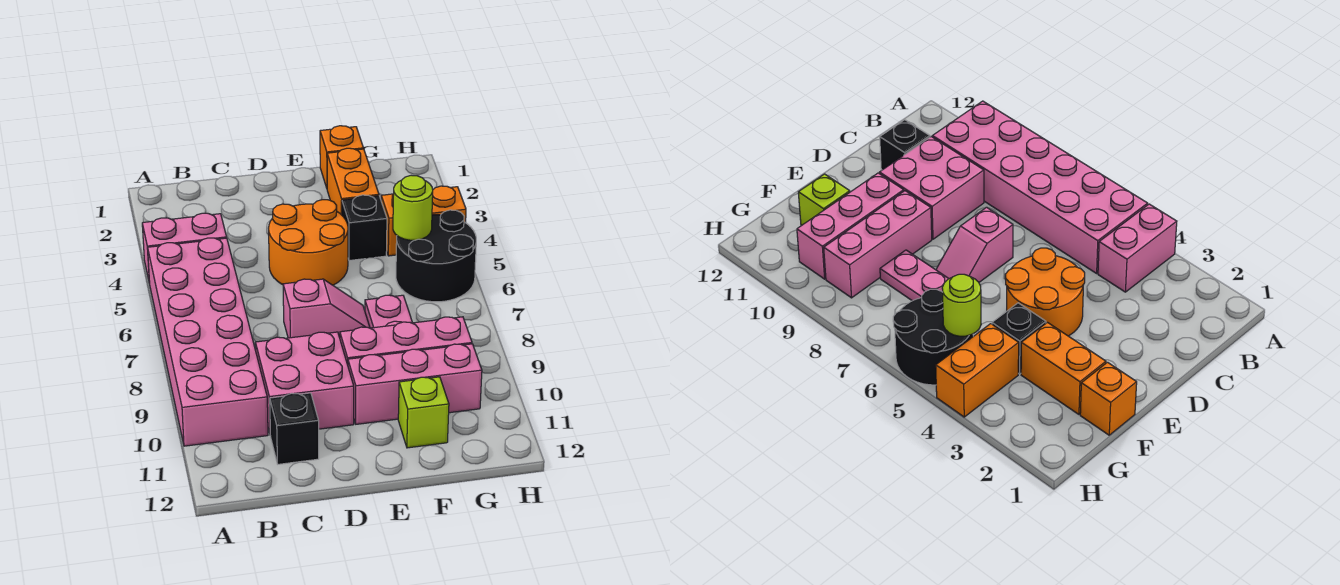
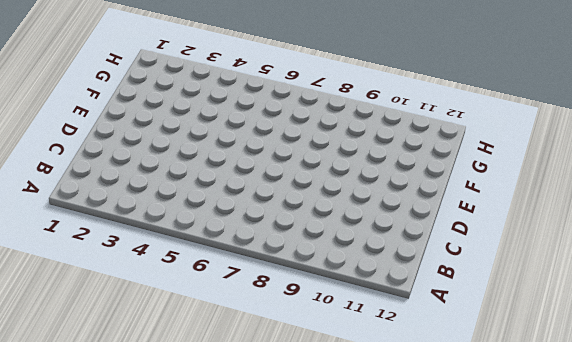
none -> pink 1x2 brick [142,213,227,284]
none -> pink 2x6 brick [148,238,268,446]
none -> pink 2x2 brick [255,332,354,433]

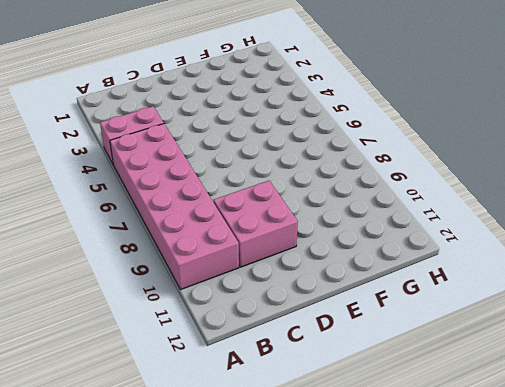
none -> black 1x1 brick [270,393,319,464]
none -> orange 2x2 round brick [269,200,348,285]
none -> pink 1x2 slope [283,279,370,338]

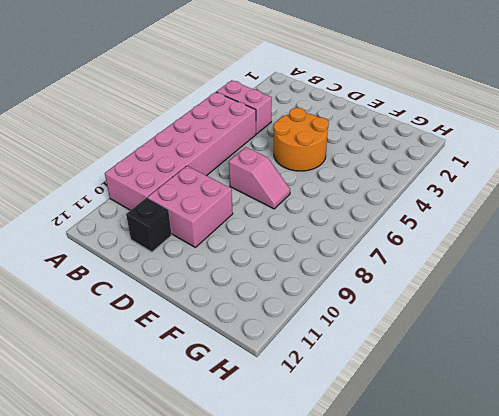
none -> pink 1x3 brick [340,317,472,365]
none -> pink 1x3 brick [348,344,482,424]
none -> orange 1x1 brick [320,126,363,188]

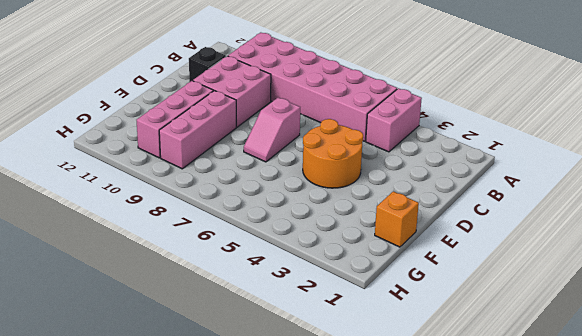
none -> orange 1x2 brick [327,148,379,215]
none -> black 1x1 brick [342,195,387,261]
none -> pink 1x2 plate [365,295,412,328]

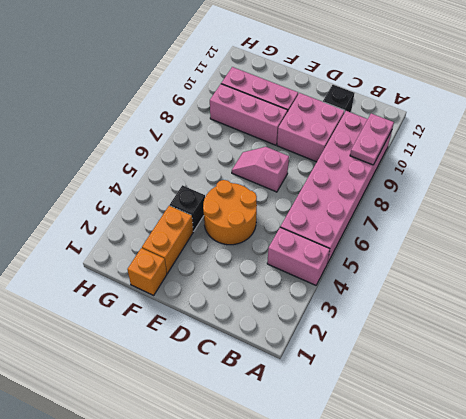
pink 1x2 plate [350,114,394,165] -> pink 1x2 plate moved to [365,295,412,328]
none -> lime 1x1 brick [398,377,449,448]
none -> orange 1x2 brick [381,186,466,256]
none -> black 2x2 round brick [396,210,476,302]

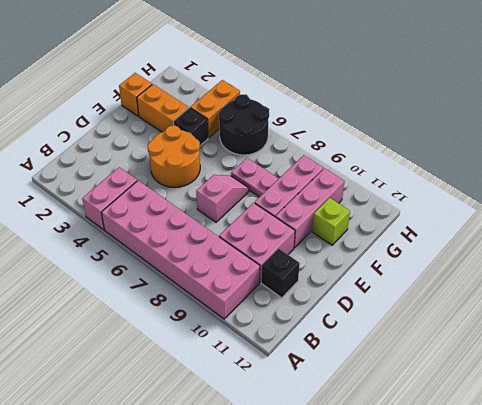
none -> lime 1x1 round brick [393,175,433,240]

